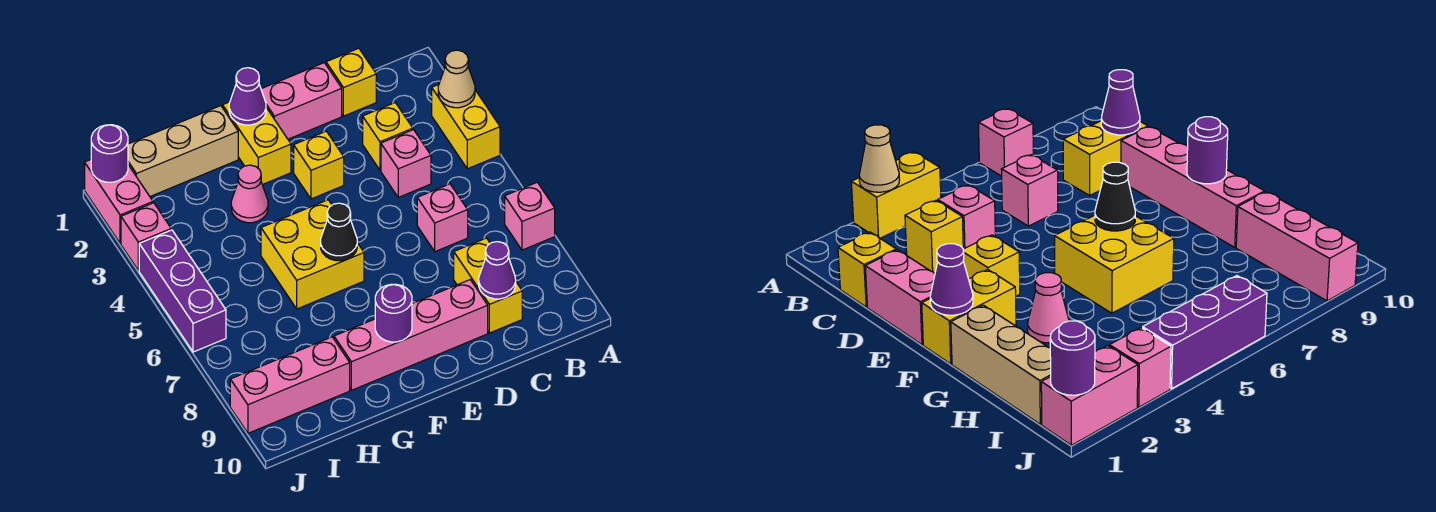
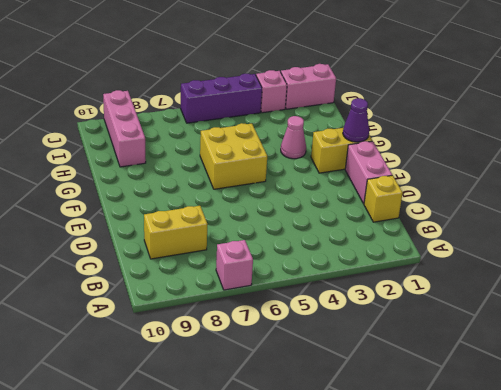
none -> yellow 1x2 brick [432,85,500,169]
none -> yellow 1x1 brick [363,103,413,170]
none -> pink 1x1 brick [381,130,431,197]

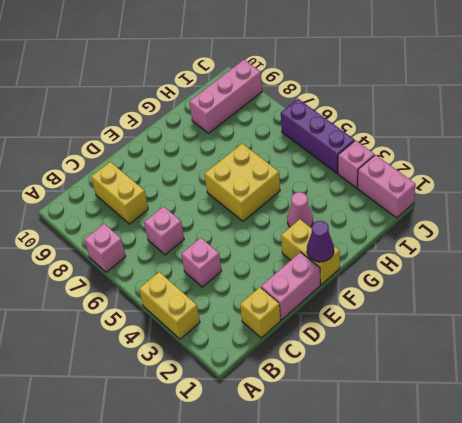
none -> yellow 1x1 brick [363,103,413,170]
none -> pink 1x4 brick [334,280,488,390]
none -> yellow 1x1 brick [294,131,344,199]

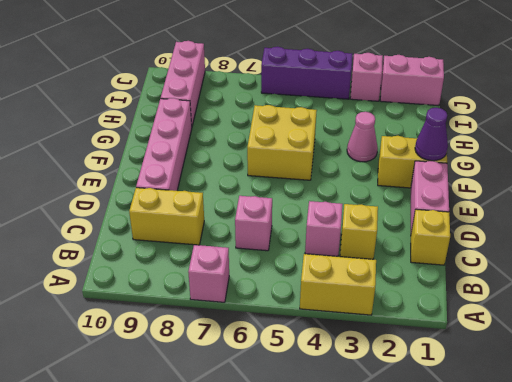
none -> yellow 1x1 brick [294,131,344,199]
none -> tan 1x3 brick [128,106,238,196]
none -> tan 1x1 cone [438,50,475,108]

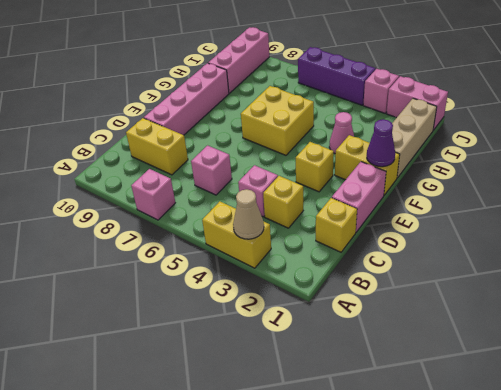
none -> purple 1x1 cone [479,242,516,299]
none -> black 1x1 cone [321,203,357,261]
none -> purple 1x1 round brick [375,284,412,342]

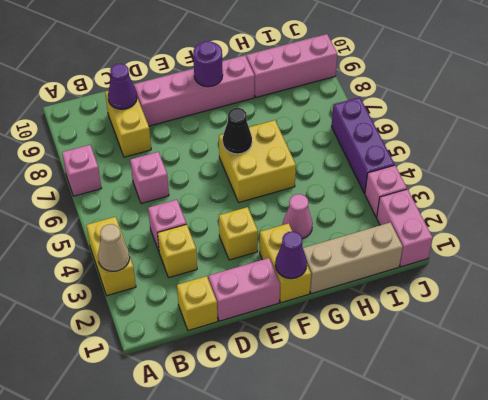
none -> purple 1x1 round brick [91,125,128,182]

